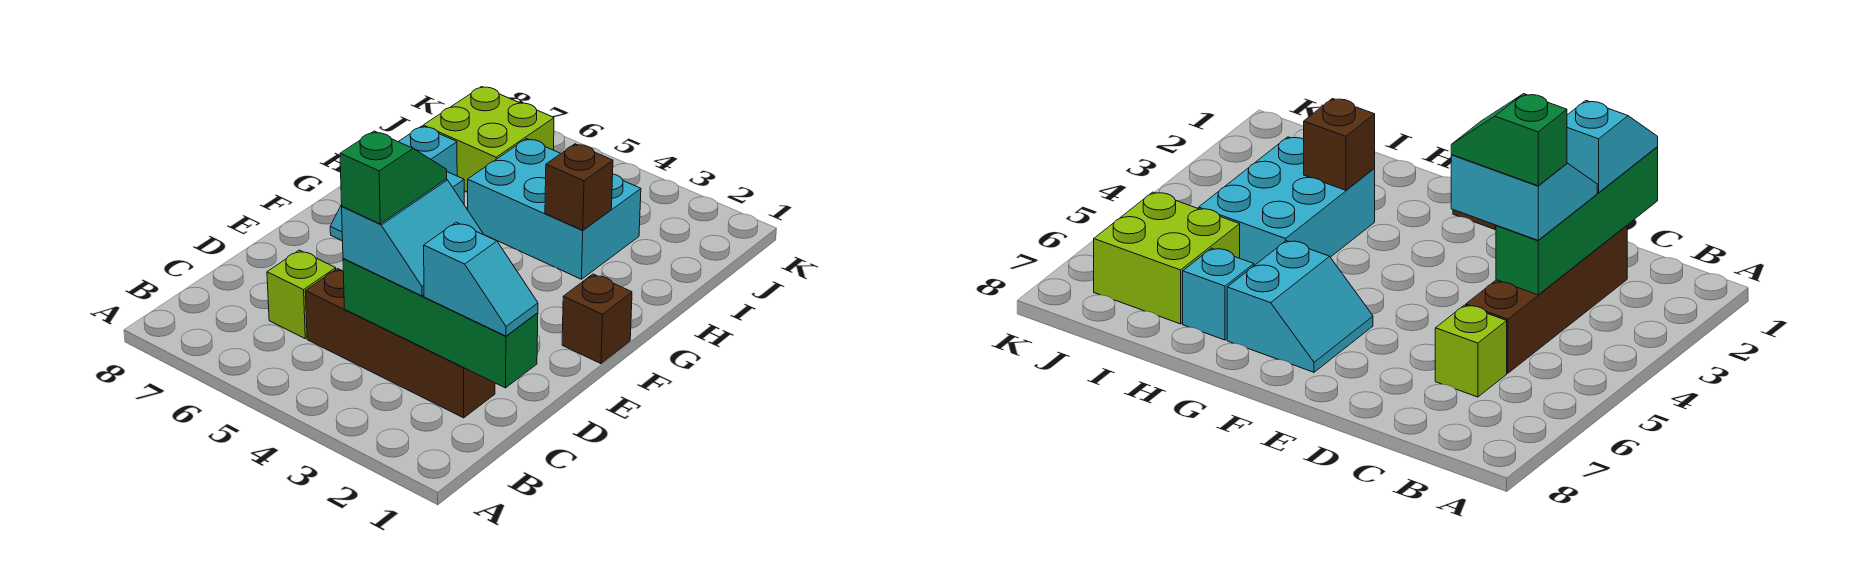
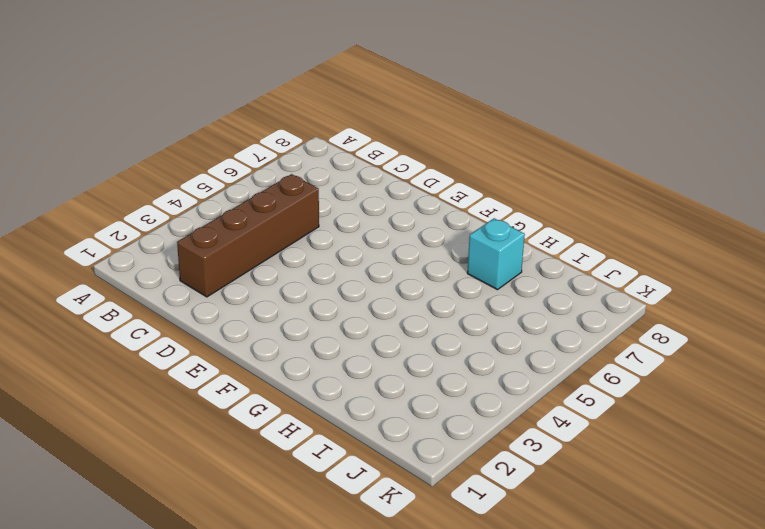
none -> lime 1x1 brick [267,250,336,339]
none -> brown 1x1 brick [562,274,632,364]
none -> cyan 2x2 slope [1227,241,1373,372]

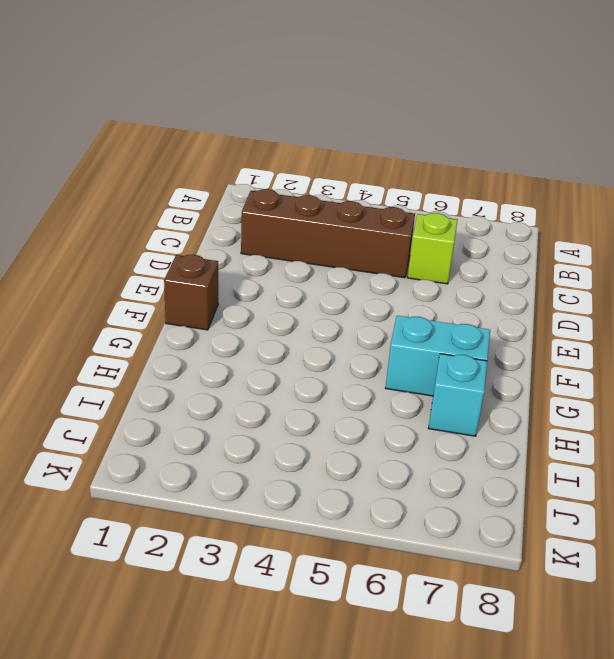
none -> cyan 2x3 brick [468,139,641,279]
none -> lime 2x2 brick [423,87,554,192]
none -> green 1x4 brick [343,259,538,388]

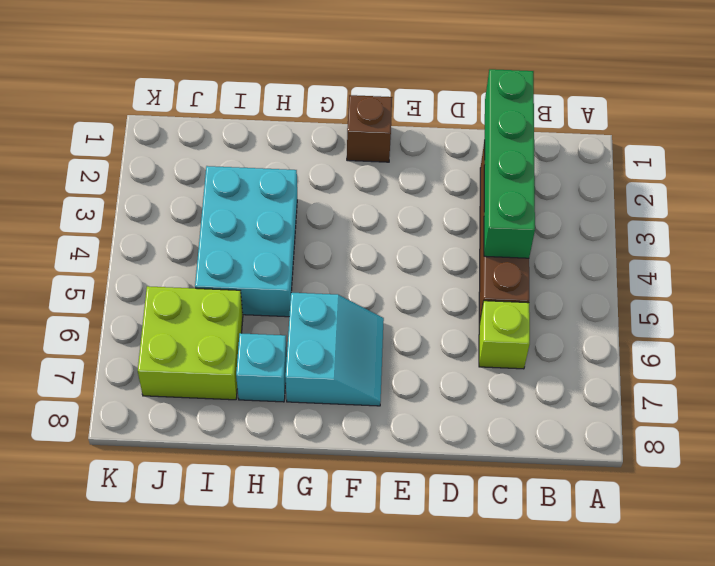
none -> brown 1x1 brick [545,144,613,230]
none -> cyan 1x2 slope [424,222,538,336]
none -> cyan 2x2 slope [342,179,484,296]

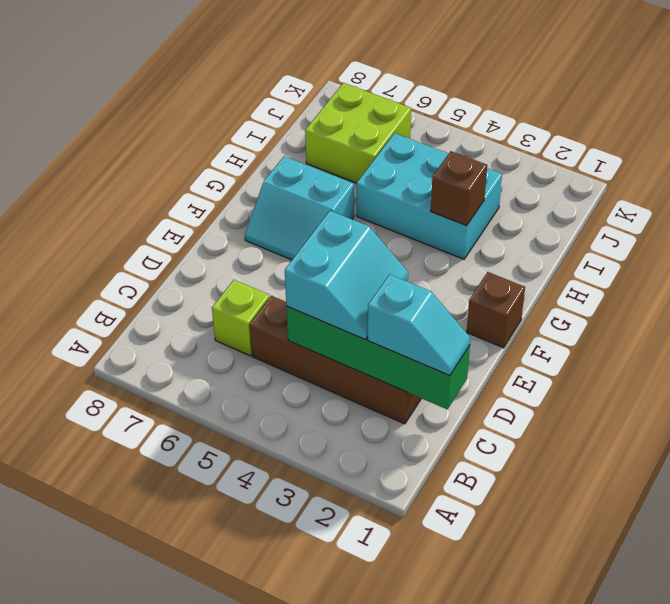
none -> cyan 1x1 brick [398,126,457,176]
none -> green 1x2 slope [340,131,447,224]

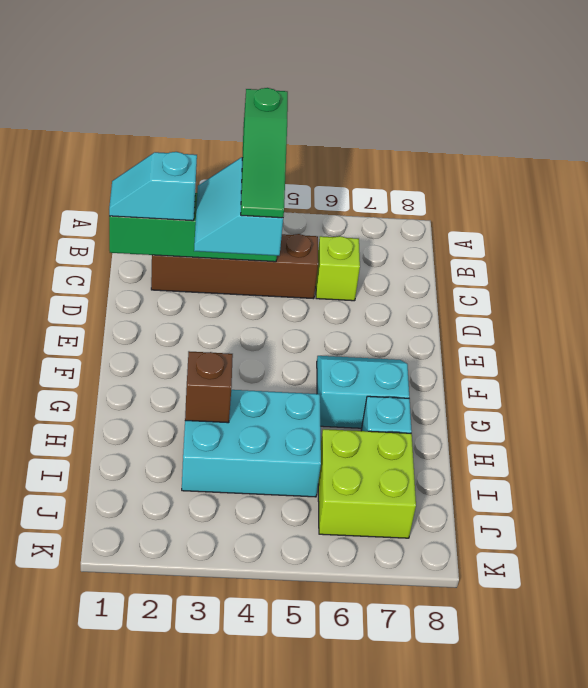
green 1x3 slope [241,88,288,218] -> green 1x2 slope [340,131,447,224]
none -> brown 1x1 brick [562,274,632,364]

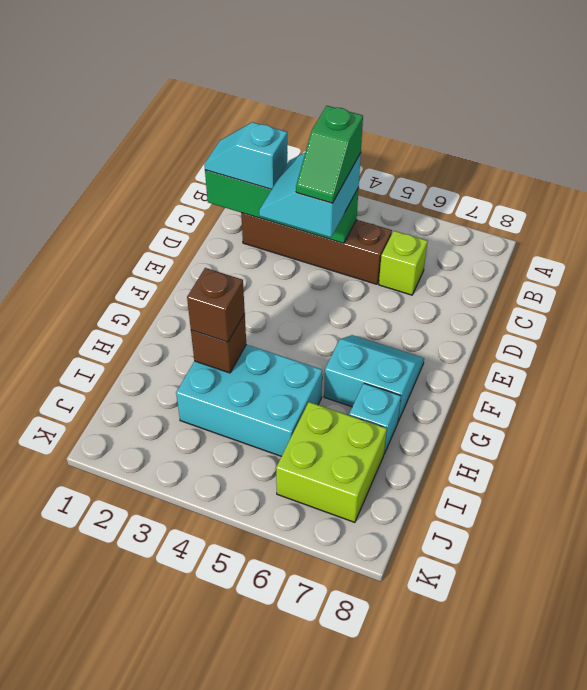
brown 1x1 brick [187,268,245,342] -> brown 1x1 brick moved to [562,274,632,364]

